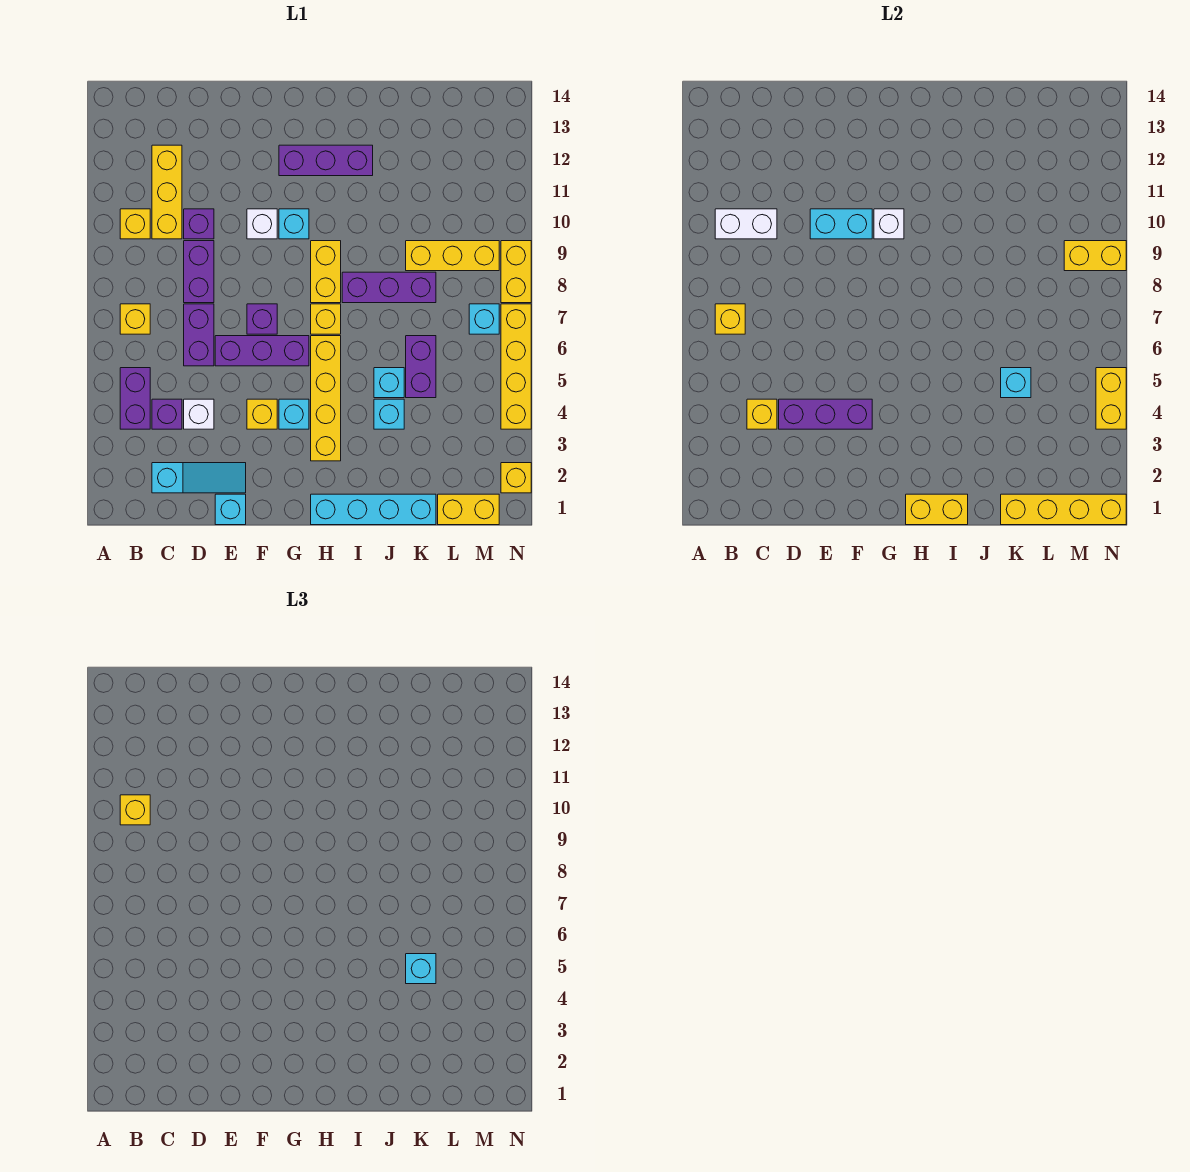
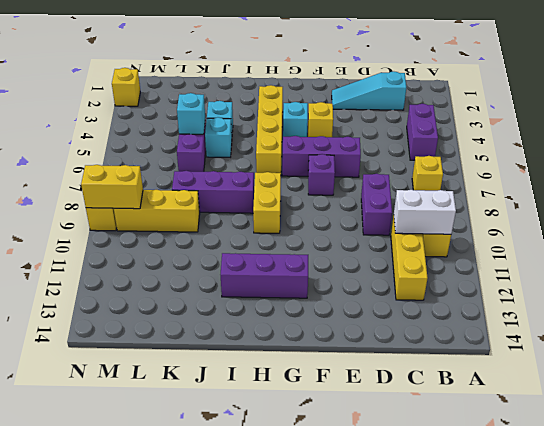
none -> purple 1x1 brick [152,399,182,429]
none -> white 1x1 brick [184,399,214,429]
none -> purple 1x2 brick [184,304,214,366]
none -> purple 1x1 brick [184,209,214,239]

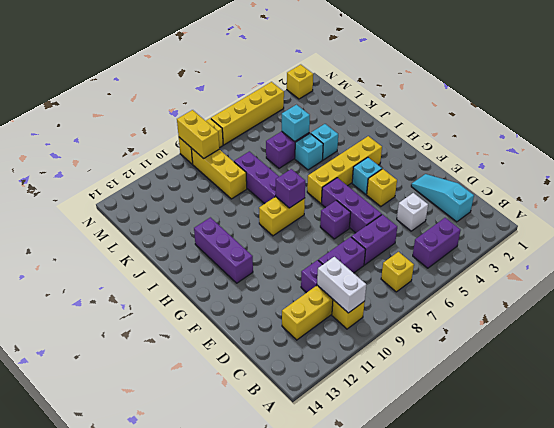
purple 1x1 brick [276,169,305,208] -> purple 1x1 brick moved to [152,399,182,429]
none -> cyan 1x1 brick [215,494,246,525]
none -> white 1x1 brick [247,209,277,239]
none -> cyan 1x1 brick [279,209,309,239]
none -> cyan 1x4 brick [311,494,436,525]

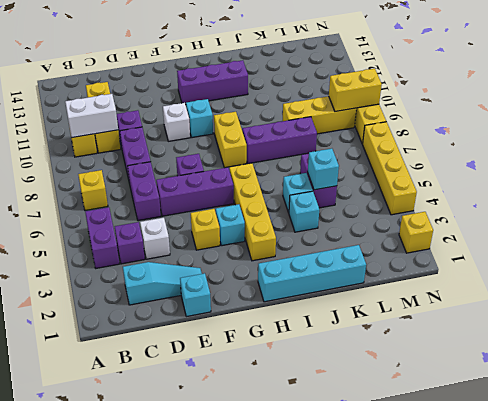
none -> yellow 1x1 brick [311,304,341,334]
none -> yellow 1x2 brick [438,494,499,525]
none -> cyan 1x1 brick [469,304,499,334]
none -> yellow 1x1 brick [715,304,745,334]

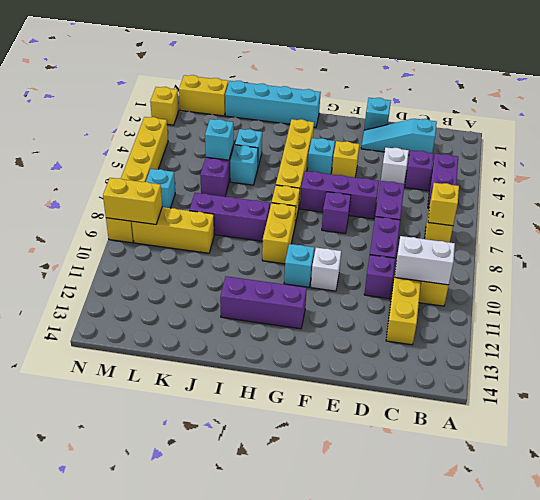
none -> yellow 1x1 brick [747,399,777,429]
none -> purple 1x3 brick [779,399,872,429]
none -> cyan 1x2 brick [810,209,872,239]
none -> white 1x1 brick [874,209,904,239]

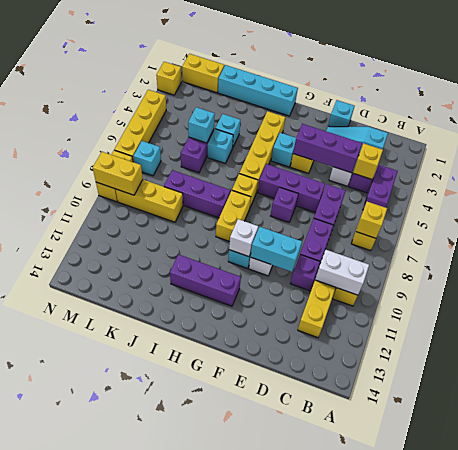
none -> yellow 1x2 brick [906,494,968,525]
none -> yellow 1x4 brick [1001,494,1126,525]
none -> yellow 1x2 brick [1096,368,1126,429]
none -> yellow 1x1 brick [120,795,150,825]

